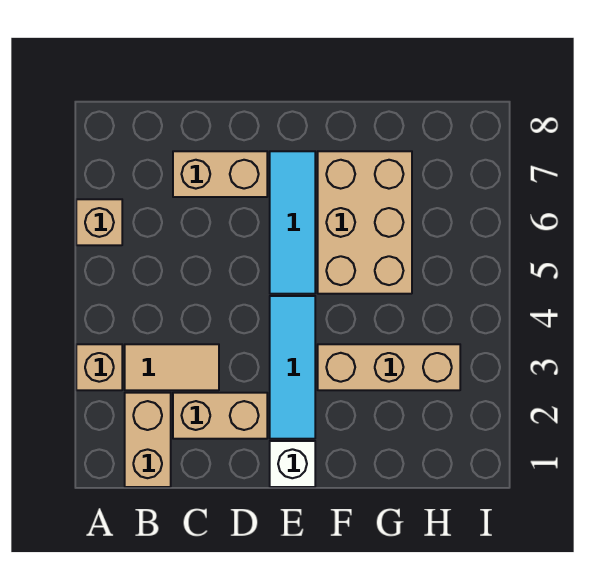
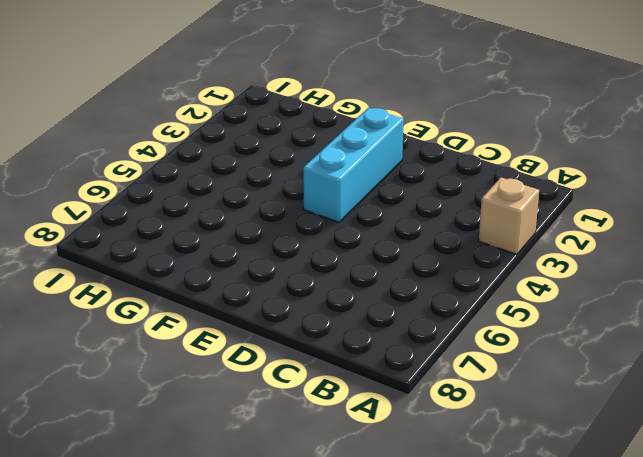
cyan 1x3 brick [303,108,404,222] -> cyan 1x3 tile [270,296,315,439]
none -> tan 1x1 brick [76,199,122,245]
none -> tan 1x2 brick [125,393,171,487]

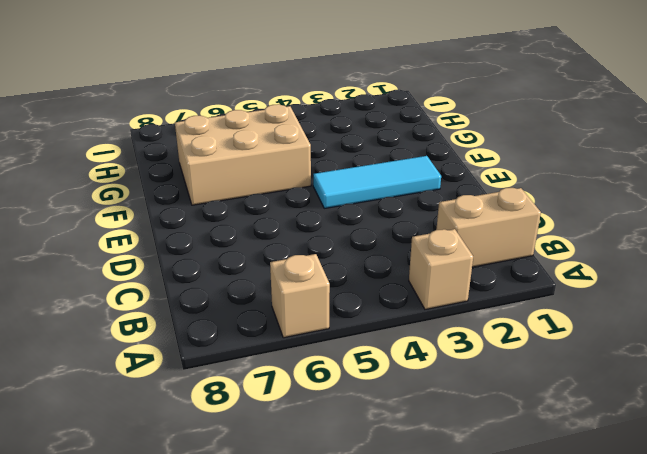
none -> tan 1x2 tile [125,344,219,390]
none -> tan 1x2 brick [173,393,267,439]

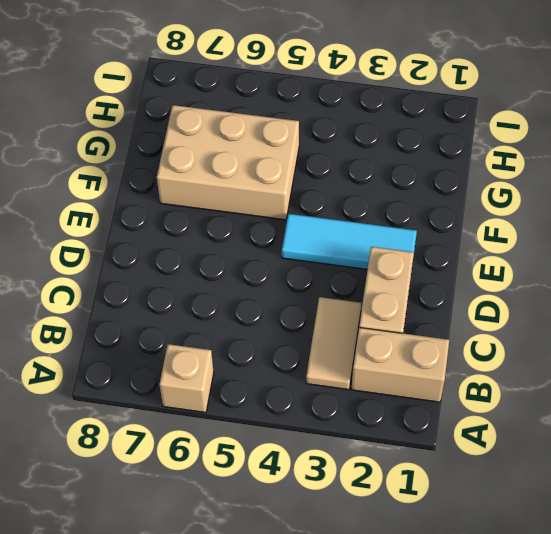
none -> tan 1x1 brick [76,344,122,390]
none -> tan 1x2 brick [173,151,267,197]

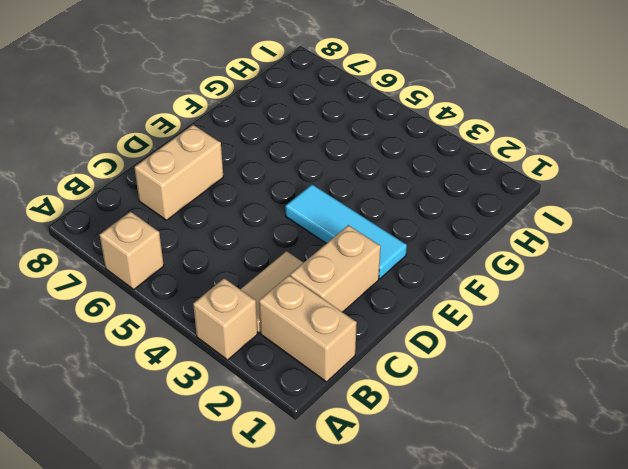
none -> white 1x1 brick [270,441,315,487]
none -> cyan 1x3 tile [270,151,315,294]

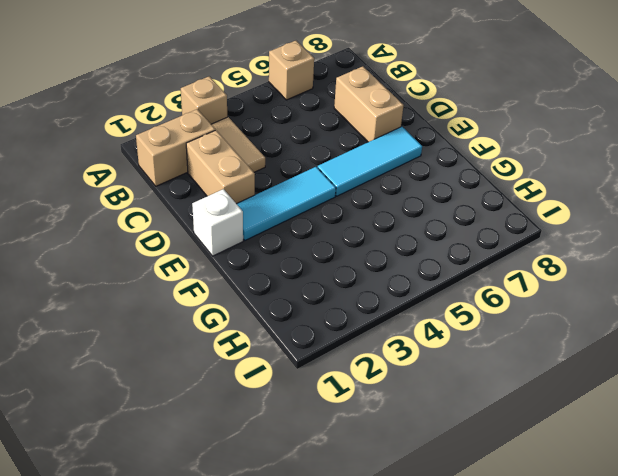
none -> tan 1x3 brick [318,344,460,390]
none -> tan 2x3 brick [318,151,412,294]

